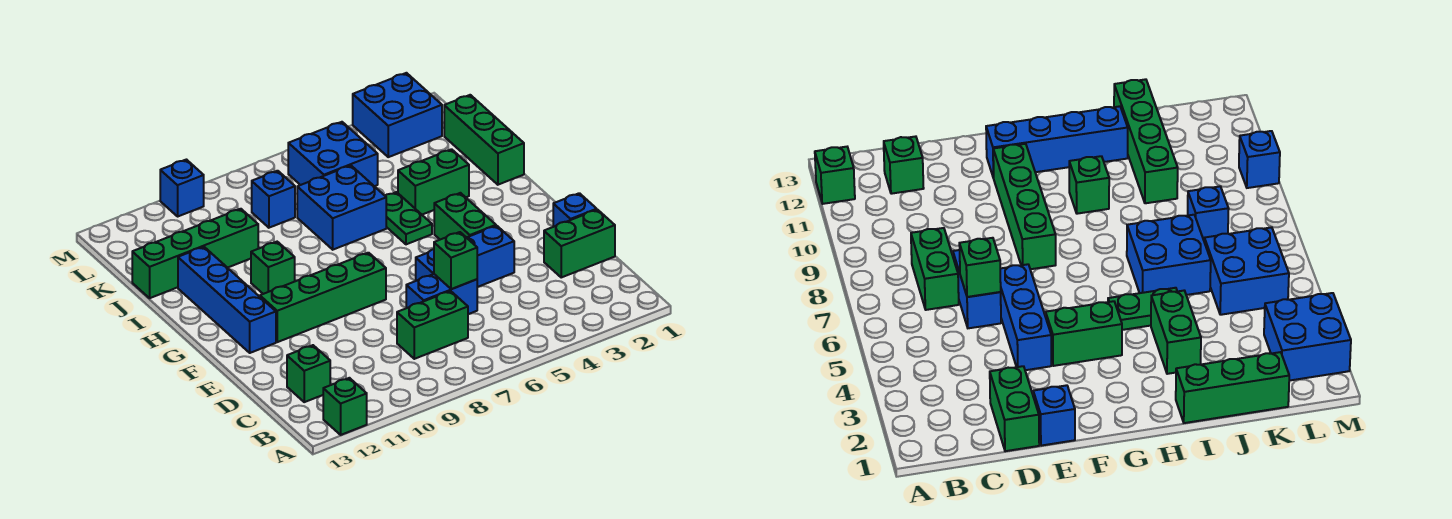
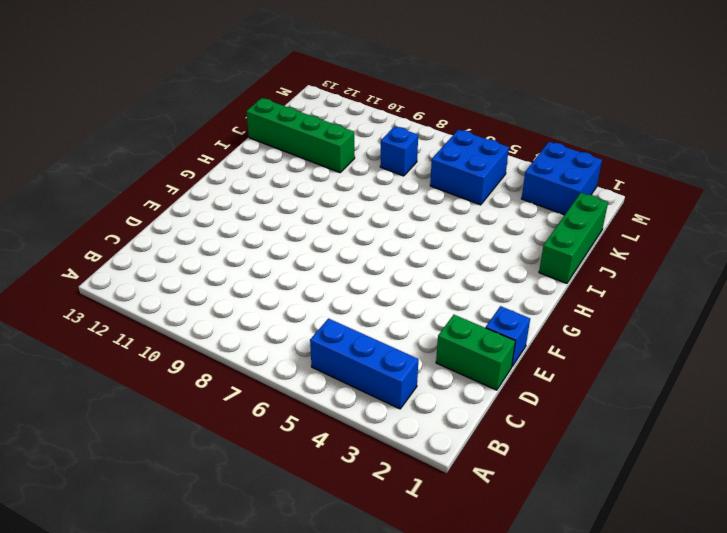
blue 1x3 brick [310,319,418,409] -> blue 1x3 brick moved to [416,226,514,287]
none -> green 1x1 brick [323,378,367,435]
none -> green 1x2 brick [397,291,468,359]
none -> green 1x1 brick [287,345,330,402]

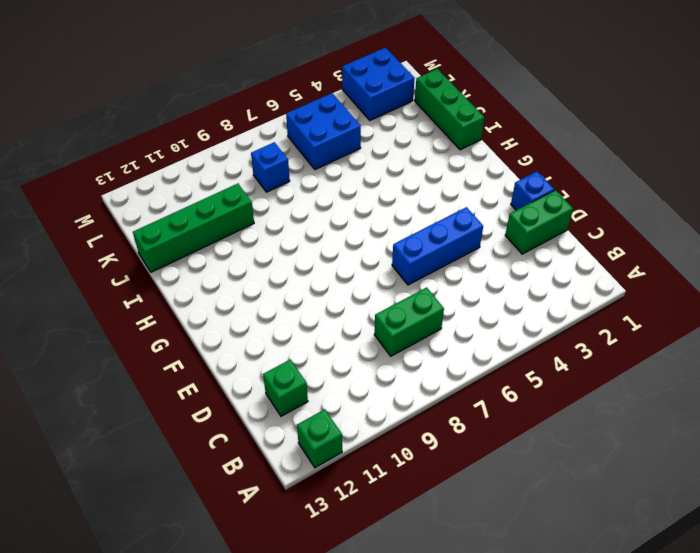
none -> blue 1x2 brick [406,274,477,314]
none -> green 1x2 brick [434,193,496,240]
none -> green 1x4 brick [260,253,386,342]

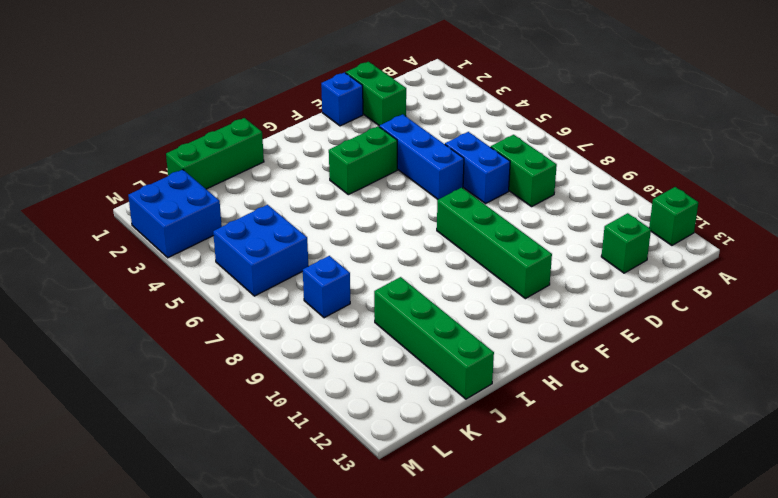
none -> blue 1x4 brick [178,247,276,353]
none -> green 1x2 plate [385,192,432,244]
none -> green 1x1 brick [251,242,295,294]

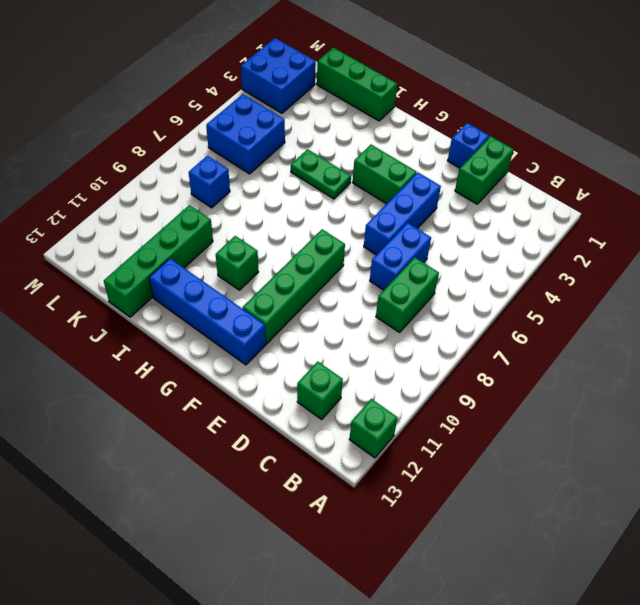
none -> green 1x2 brick [398,149,469,215]
none -> blue 2x2 brick [297,165,386,250]
none -> blue 1x1 brick [160,160,204,216]

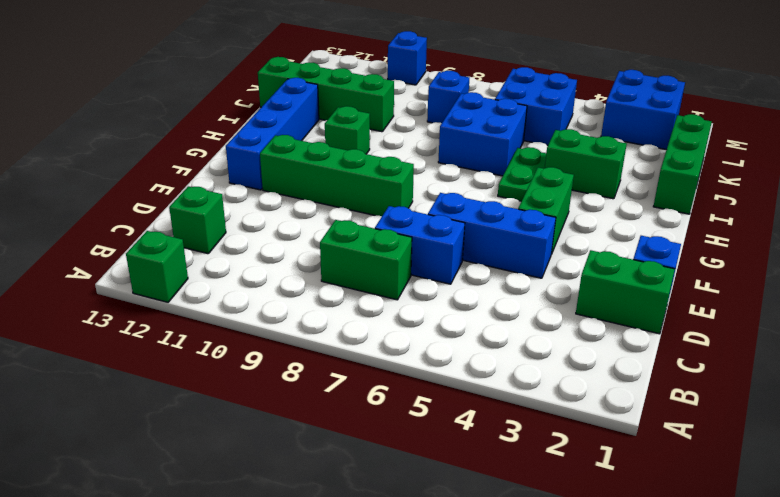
none -> green 1x1 brick [434,232,477,289]

